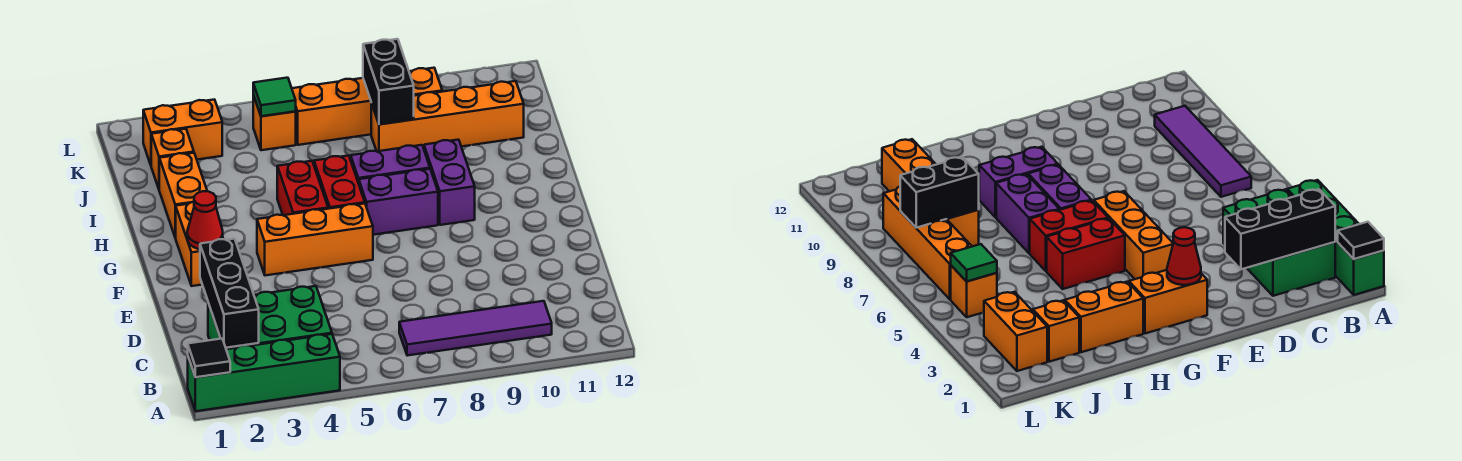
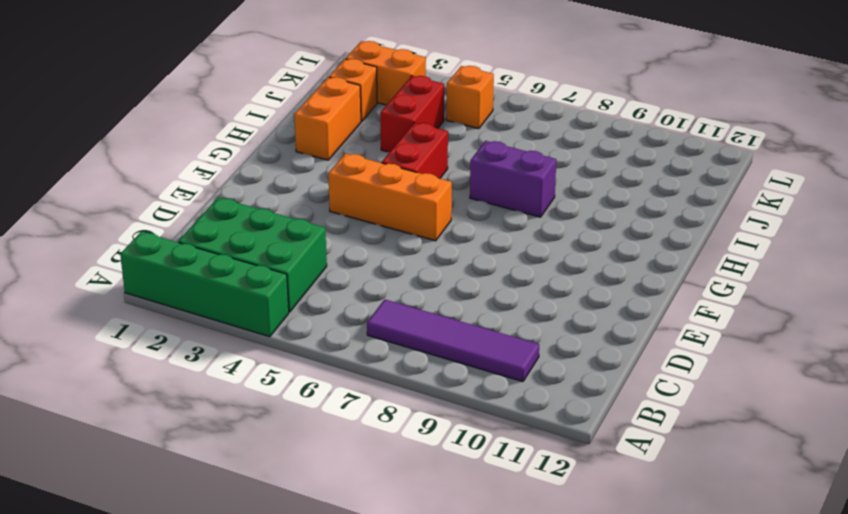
red 1x2 brick [380,76,444,152] -> red 1x2 brick moved to [314,155,365,209]
none -> orange 1x2 brick [176,202,202,286]
none -> purple 1x2 brick [359,169,438,235]
none -> purple 1x2 brick [424,140,475,225]

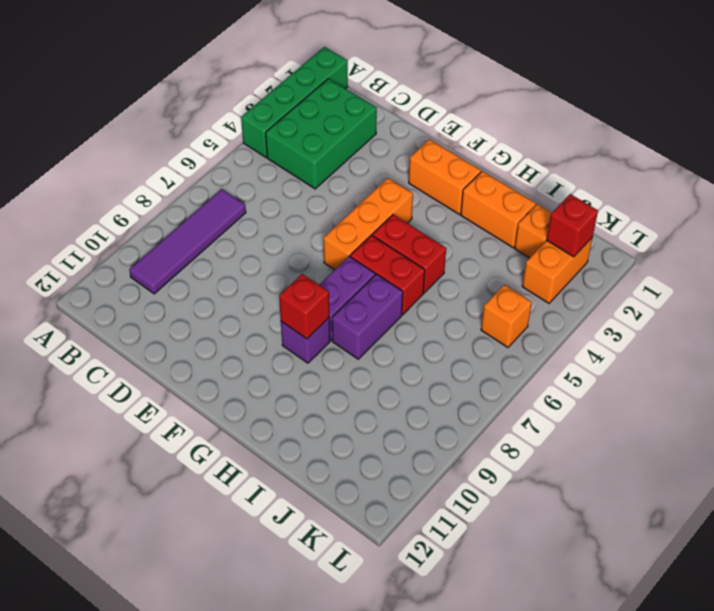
purple 1x1 brick [281,318,330,363] -> purple 1x2 brick [424,140,475,225]
red 1x1 brick [279,274,329,339] -> none
red 1x1 brick [547,194,598,257] -> none
none -> orange 1x4 brick [371,81,524,151]
none -> orange 1x4 brick [292,68,442,145]
none -> black 1x1 tile [188,339,230,377]

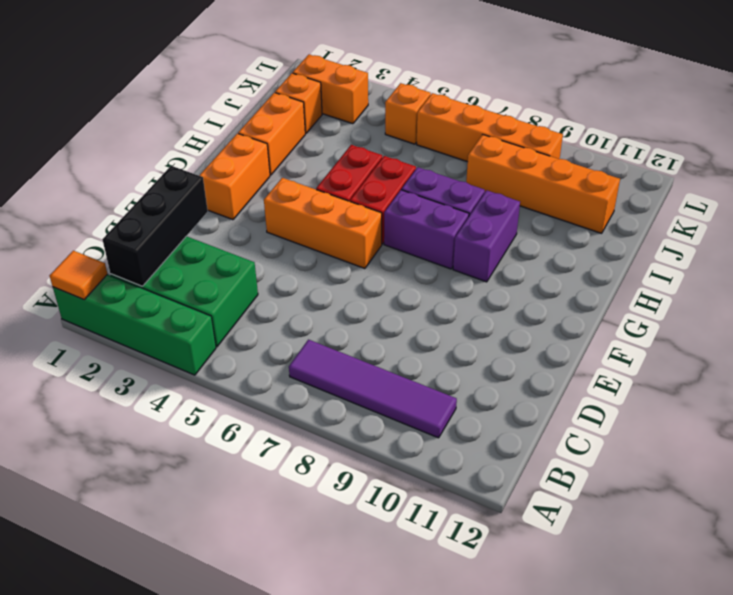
orange 1x1 tile [50,251,107,299] -> black 1x1 tile [188,339,230,377]
none -> red 1x1 cone [187,191,223,249]
none -> black 1x2 brick [363,39,414,124]
none -> green 1x1 tile [253,78,296,116]

